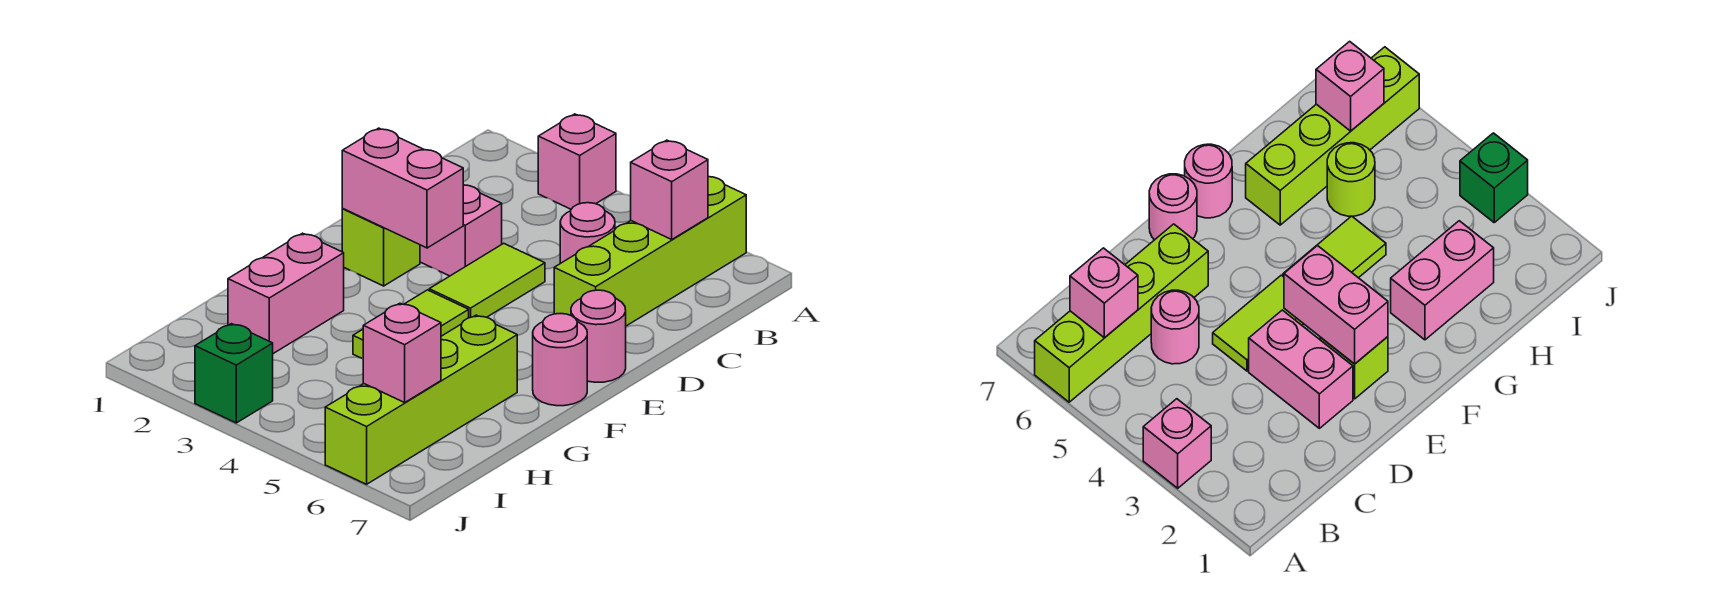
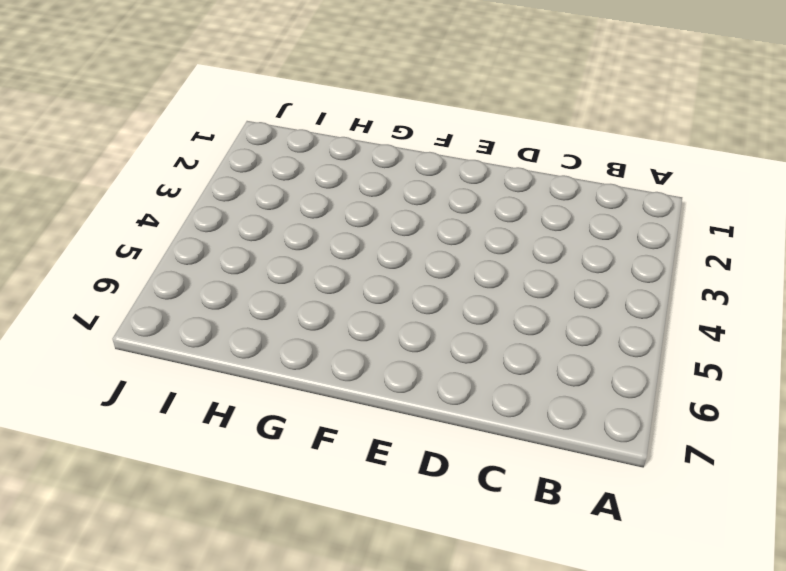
none -> pink 1x1 brick [538,114,616,209]
none -> lime 1x4 brick [554,177,746,326]
none -> pink 1x1 round brick [560,203,615,263]

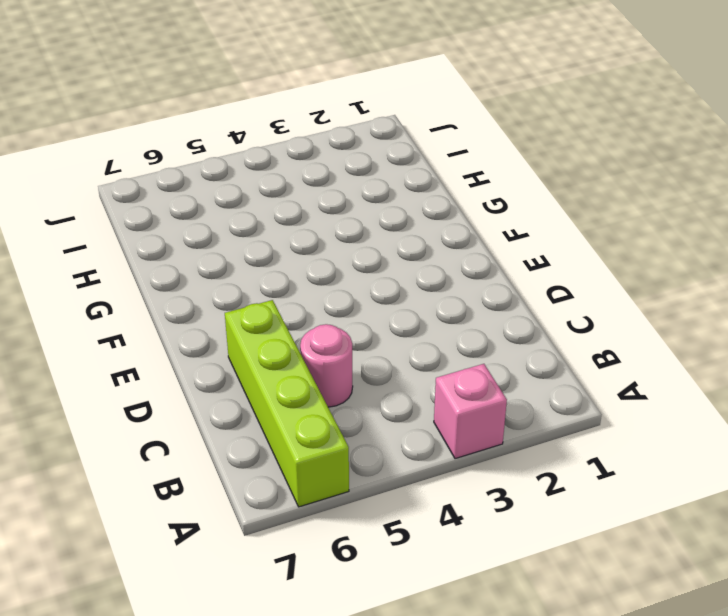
none -> pink 1x2 brick [420,185,502,276]
none -> lime 1x2 tile [429,243,545,318]
none -> lime 1x1 brick [342,209,420,286]

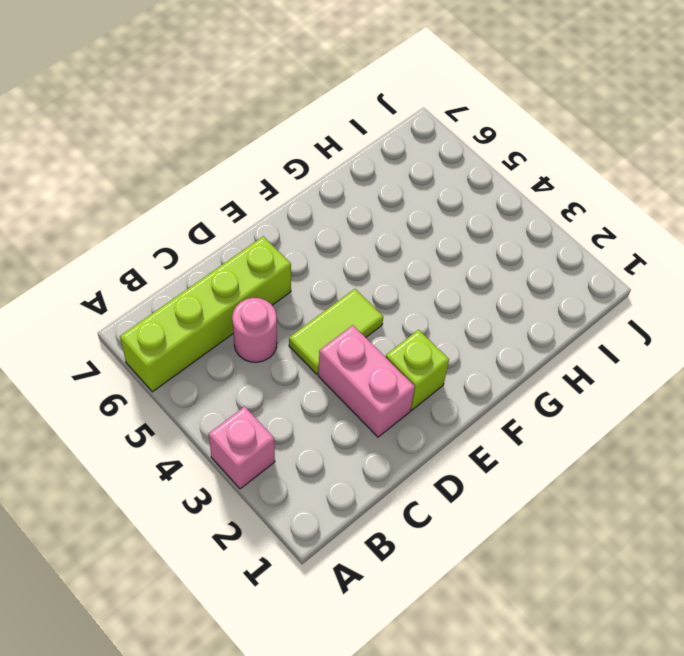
none -> pink 1x1 round brick [571,290,626,382]
none -> lime 1x2 tile [353,290,469,359]
none -> pink 1x1 round brick [533,314,587,406]

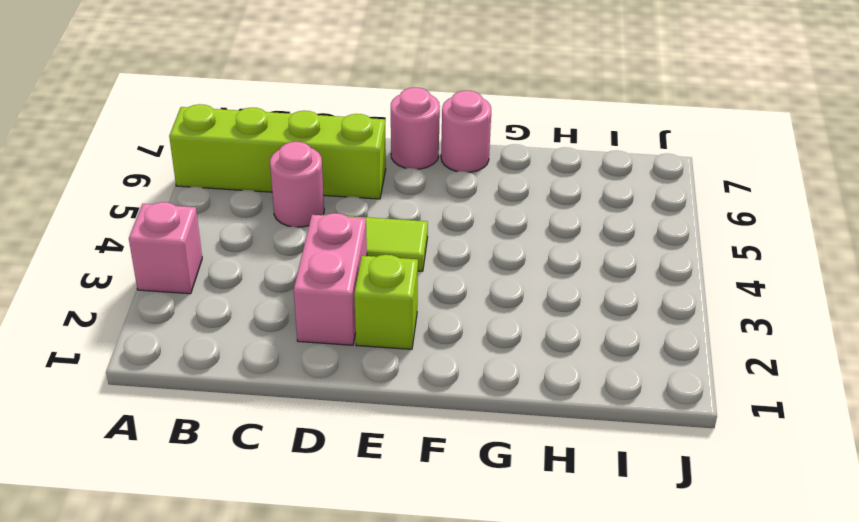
none -> lime 1x2 tile [353,290,469,359]
none -> pink 1x2 brick [228,233,344,354]
none -> lime 1x4 brick [325,315,517,484]

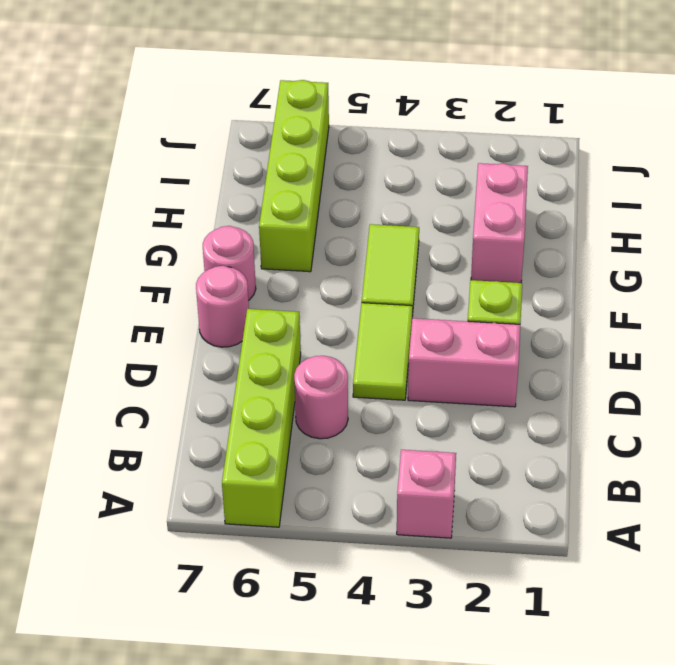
none -> lime 1x1 round brick [1327,143,1375,216]
none -> green 1x1 brick [195,324,273,423]
none -> pink 1x1 brick [631,140,708,239]

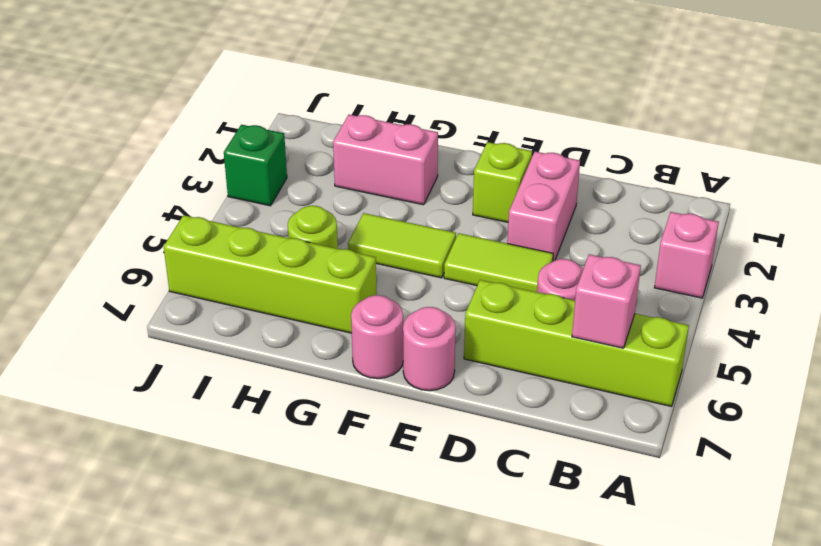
none -> pink 1x2 brick [342,128,463,248]
none -> pink 1x1 brick [363,303,441,402]

